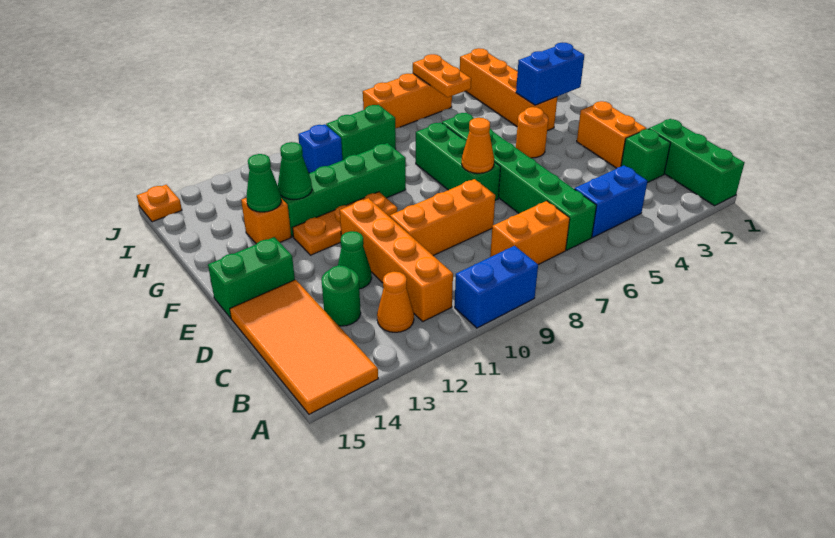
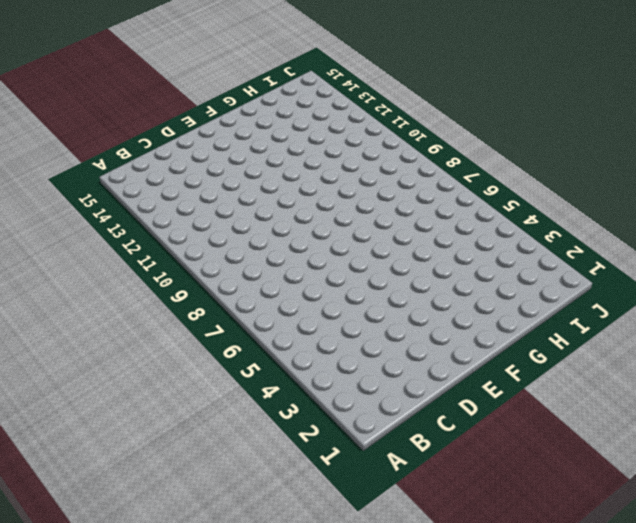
none -> green 1x3 brick [649,119,744,206]
none -> blue 1x2 brick [455,246,538,328]
none -> orange 2x4 tile [230,280,378,414]

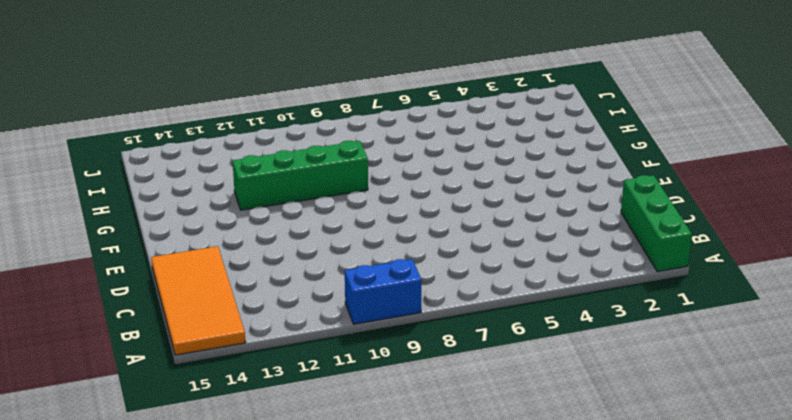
none -> blue 1x2 brick [575,165,648,237]
none -> green 1x6 brick [442,113,597,250]
none -> orange 1x2 brick [490,201,570,265]

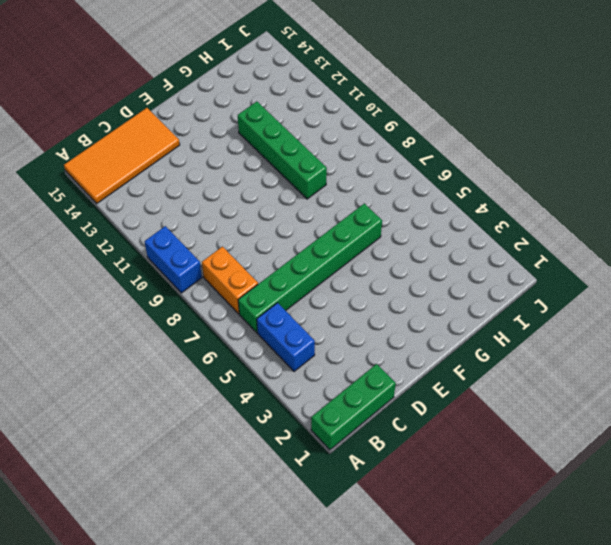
none -> orange 1x4 brick [340,198,453,321]
none -> orange 1x1 cone [377,272,414,332]
none -> green 1x1 brick [621,129,670,183]

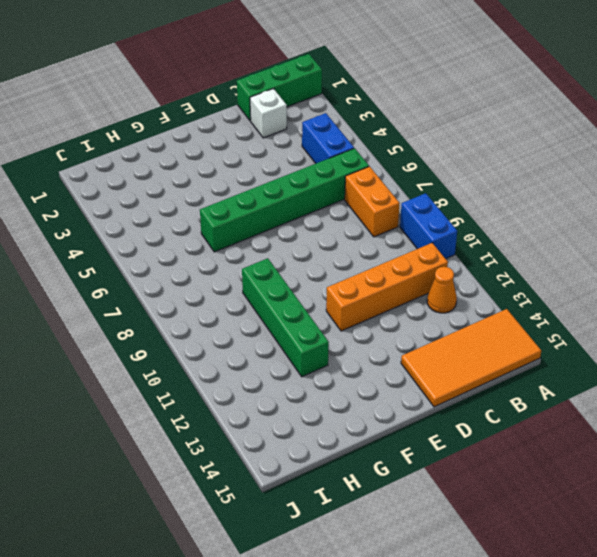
white 1x1 brick [250,89,287,138] -> green 1x1 brick [621,129,670,183]
none -> green 1x1 round brick [321,265,361,326]
none -> orange 1x2 brick [577,101,647,168]
none -> orange 1x3 brick [390,179,495,255]

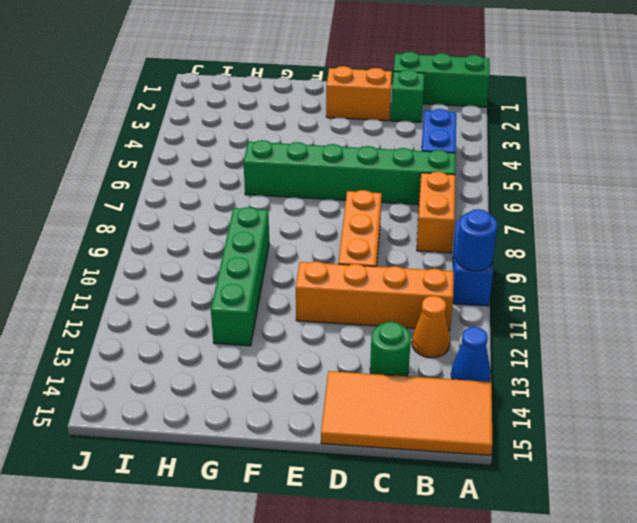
blue 1x1 round brick [456,209,497,271] -> none
blue 1x1 cone [451,327,491,382] -> none
none -> green 1x1 cone [338,231,372,289]
none -> green 1x3 brick [416,122,500,200]
none -> green 1x2 brick [208,237,295,318]

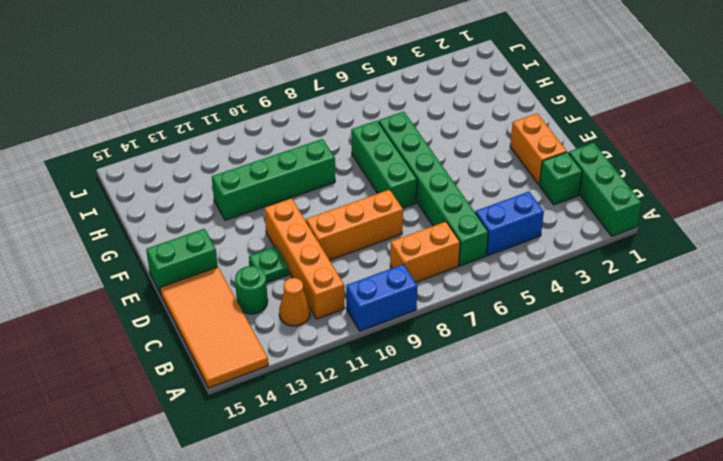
green 1x1 plate [249,246,289,283] -> green 1x1 cone [338,231,372,289]
none -> orange 1x1 round brick [516,107,548,158]
none -> orange 1x3 plate [293,192,397,255]
none -> orange 1x4 brick [460,48,557,131]

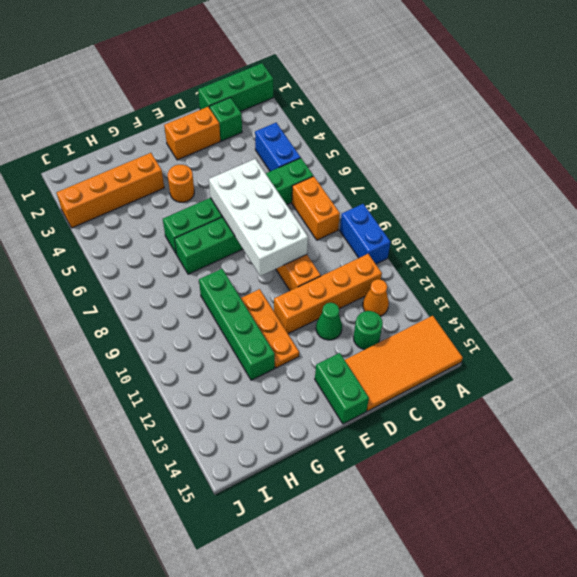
white 2x4 brick [209,159,308,276] -> orange 1x1 cone [462,118,494,173]
none -> orange 1x1 brick [241,198,291,244]
none -> green 1x2 brick [326,105,396,160]
none -> blue 1x1 brick [298,124,342,173]

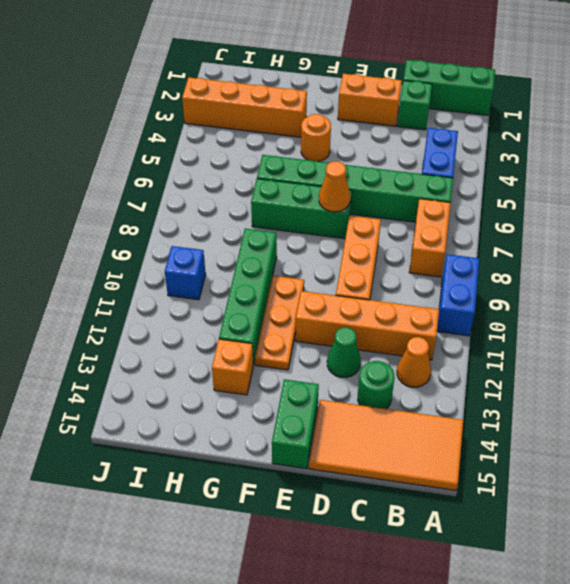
none -> green 1x2 brick [326,105,396,160]
none -> orange 1x3 brick [363,73,452,128]
none -> orange 1x1 plate [137,185,182,222]

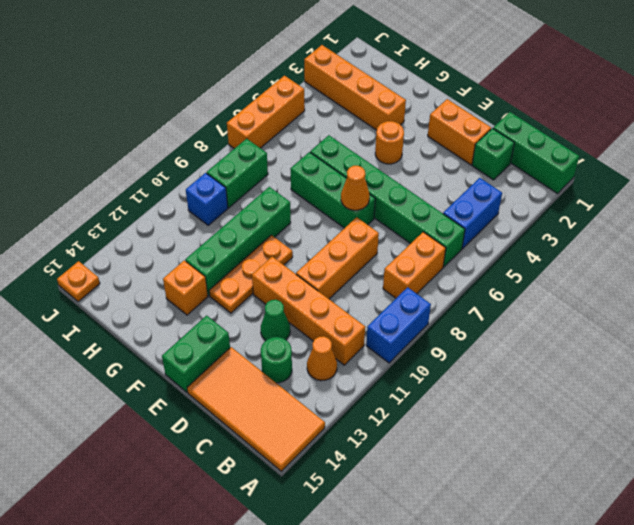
none -> blue 1x2 brick [516,43,584,105]
none -> green 1x1 cone [278,142,312,200]
none -> green 1x1 cone [246,154,281,212]

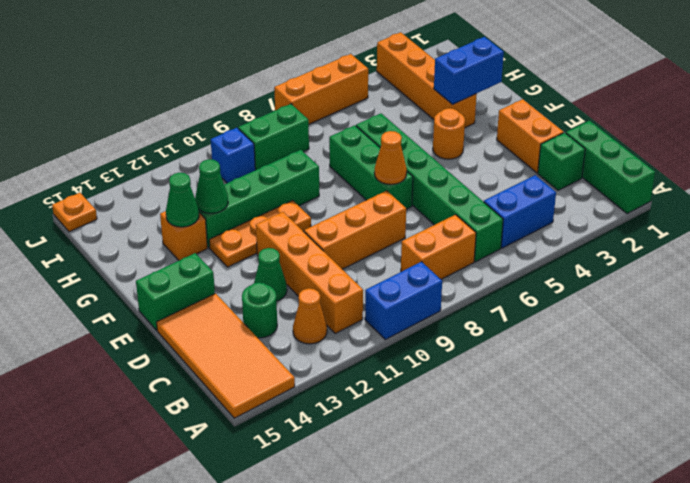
none -> orange 1x2 plate [413,54,471,97]

